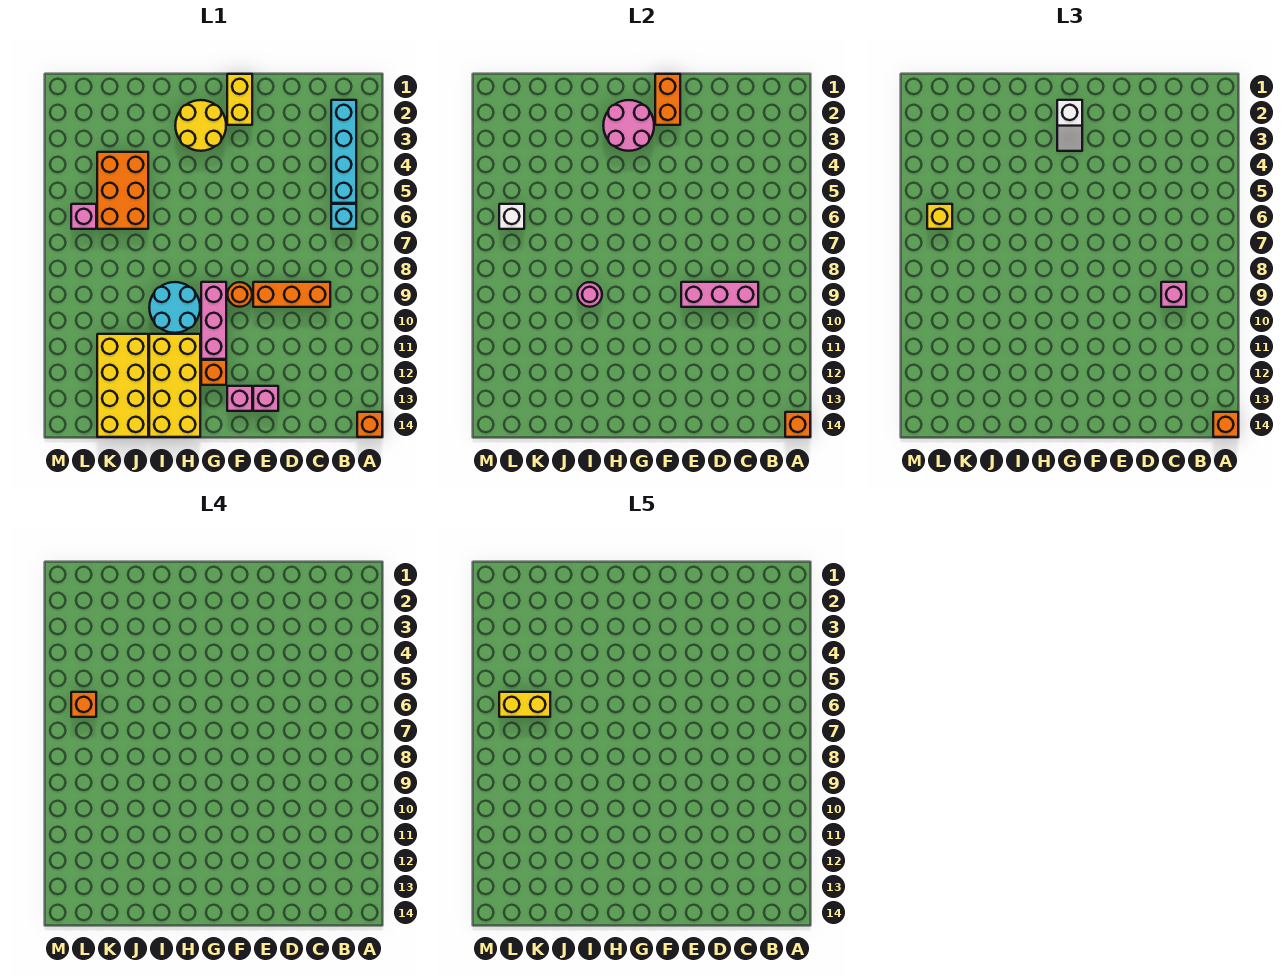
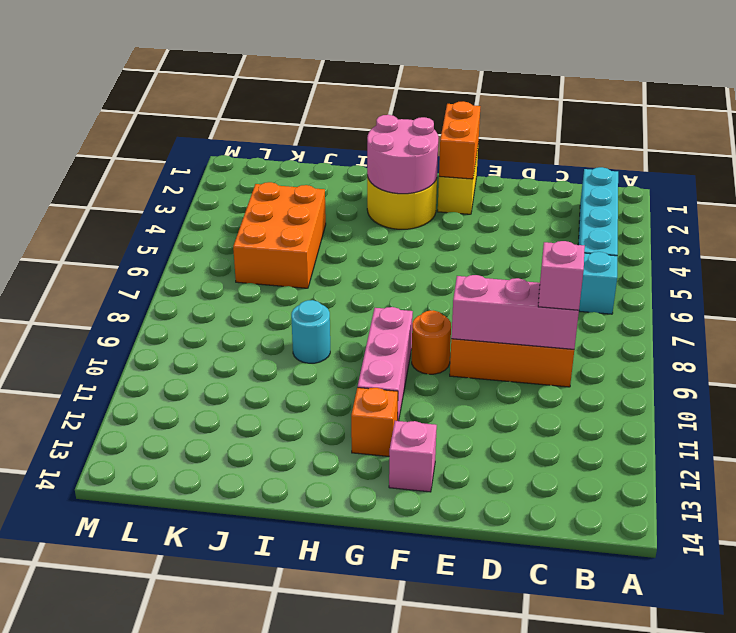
cyan 1x1 round brick [291,300,330,363] -> cyan 2x2 round brick [149,282,200,333]
none -> orange 1x1 brick [357,412,382,437]
none -> pink 1x1 brick [253,386,278,411]
none -> yellow 2x4 brick [149,334,200,437]

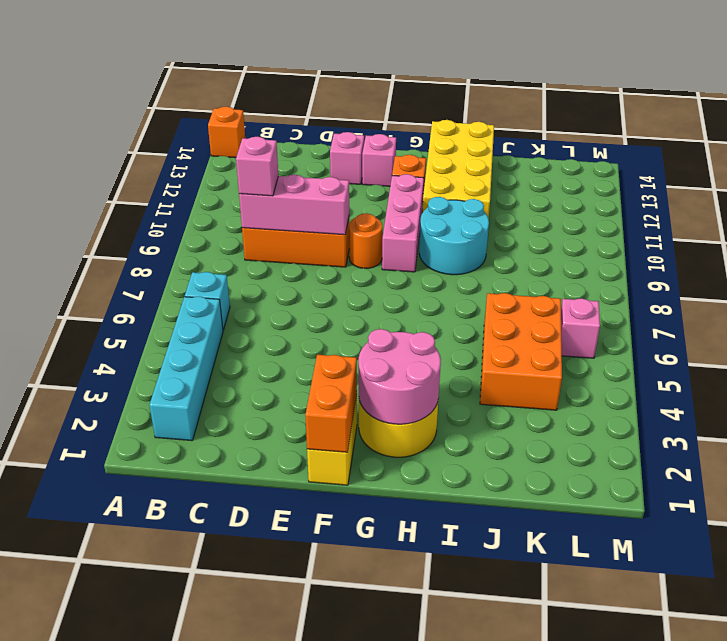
none -> yellow 2x4 brick [97,334,148,437]
none -> orange 1x1 brick [785,412,810,437]
none -> pink 1x1 round brick [577,282,602,307]

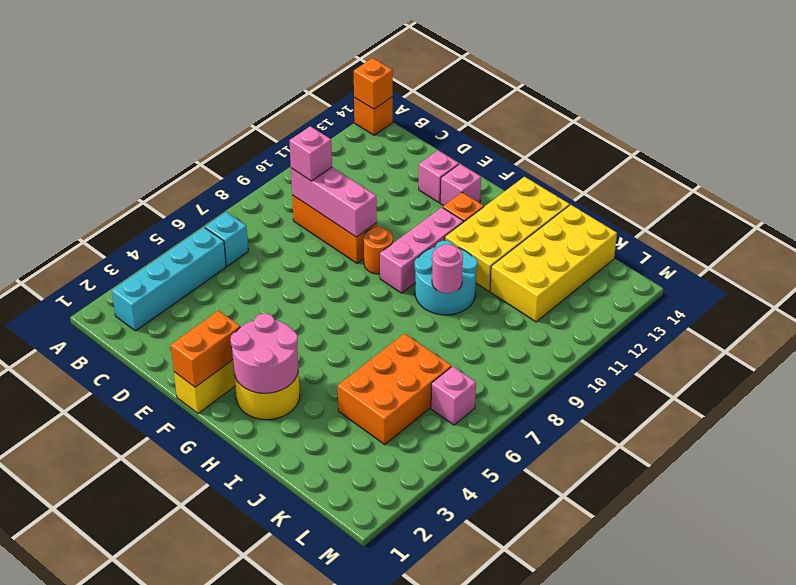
none -> white 1x1 brick [499,204,524,229]
none -> orange 1x1 brick [1213,412,1238,437]
none -> white 1x2 slope [1057,100,1082,151]

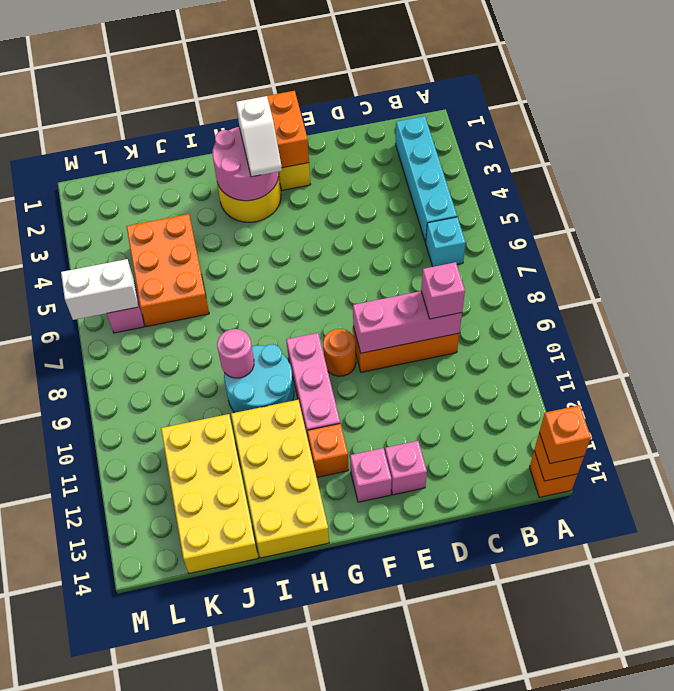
white 1x2 brick [61,259,138,320] -> white 1x1 brick [499,204,524,229]
none -> yellow 1x1 brick [927,204,952,229]
none -> orange 1x1 brick [71,692,96,717]
none -> yellow 1x2 brick [499,692,550,717]

